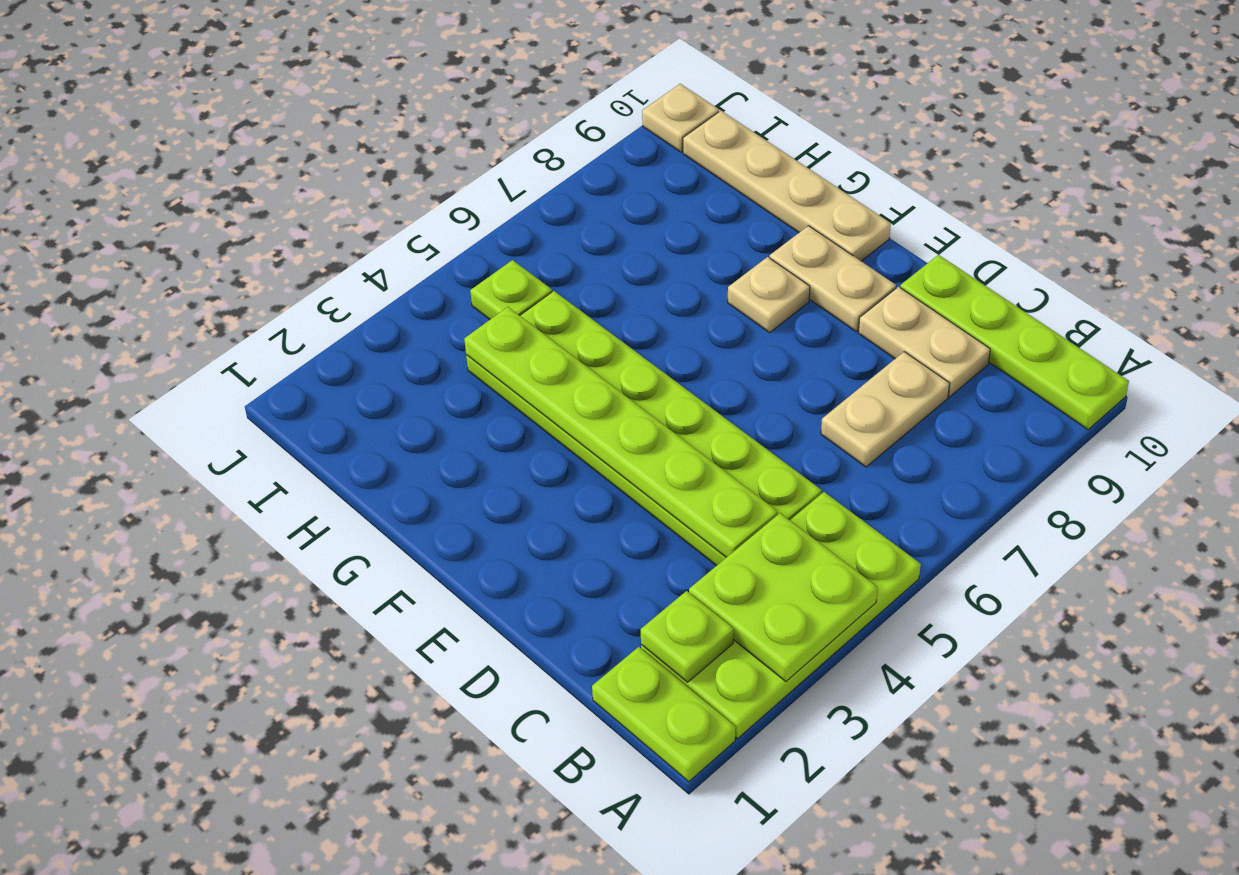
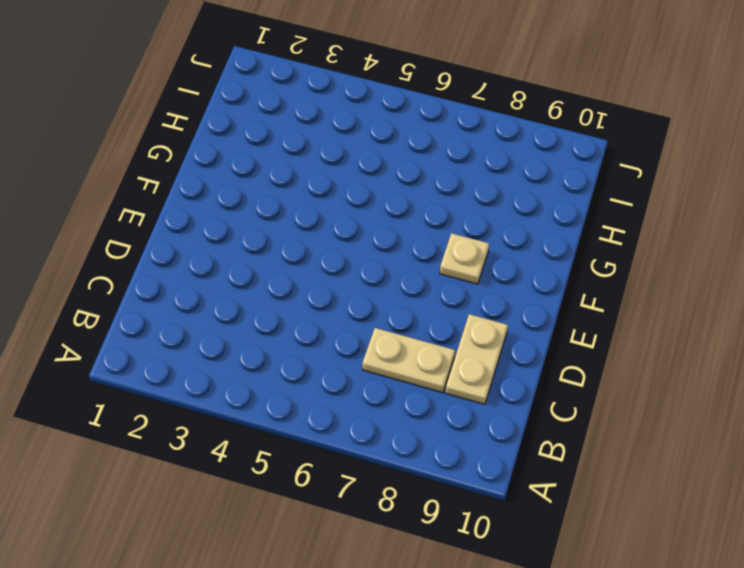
none -> lime 1x2 plate [592,647,736,782]
none -> lime 2x4 plate [641,492,921,739]
none -> lime 1x4 plate [900,255,1129,430]

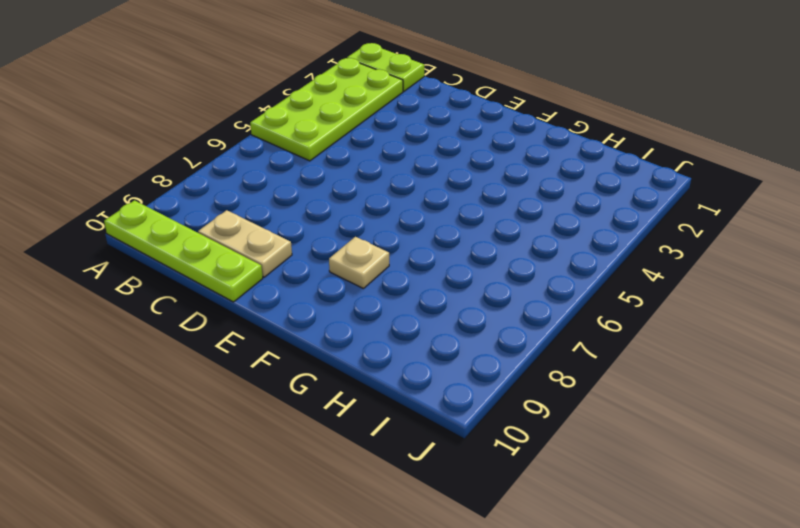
none -> lime 2x6 plate [466,291,822,566]
none -> tan 1x2 plate [821,352,950,467]
none -> tan 1x2 plate [770,226,896,332]

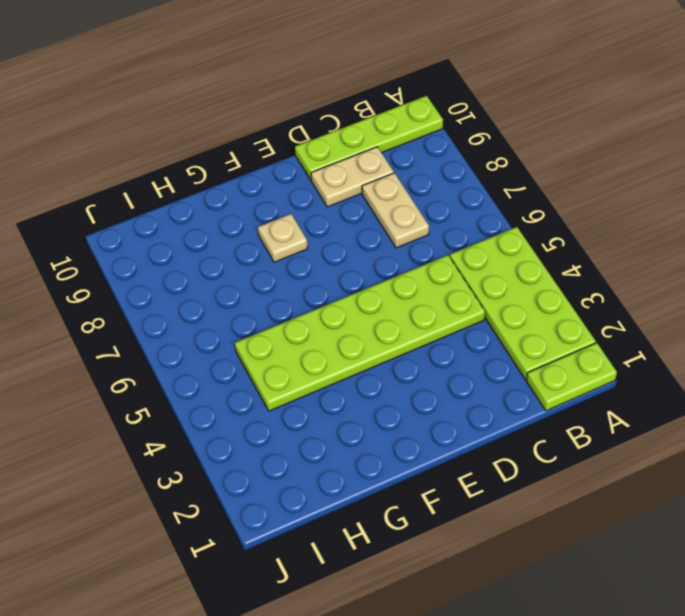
none -> tan 1x2 plate [770,226,896,332]
none -> tan 1x4 plate [683,111,891,261]
none -> lime 1x1 plate [470,260,552,319]

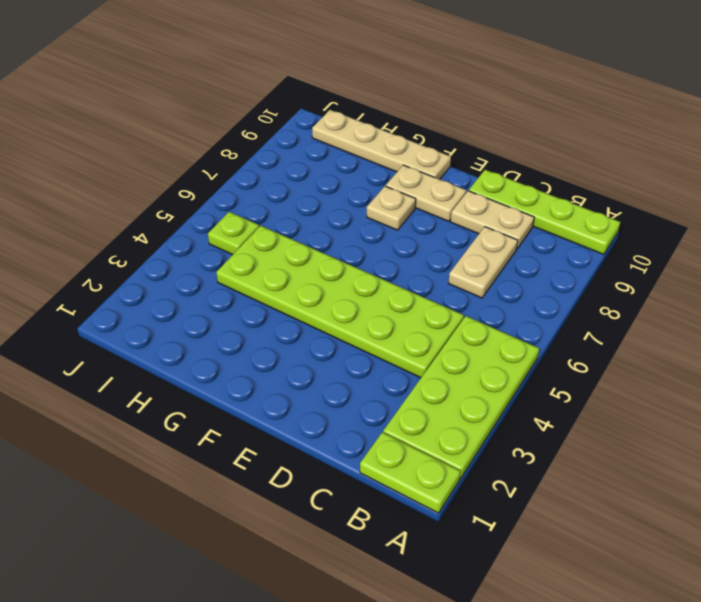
none -> tan 1x1 plate [642,84,719,152]
none -> lime 2x2 plate [689,513,878,681]
none -> lime 1x1 plate [641,591,734,682]

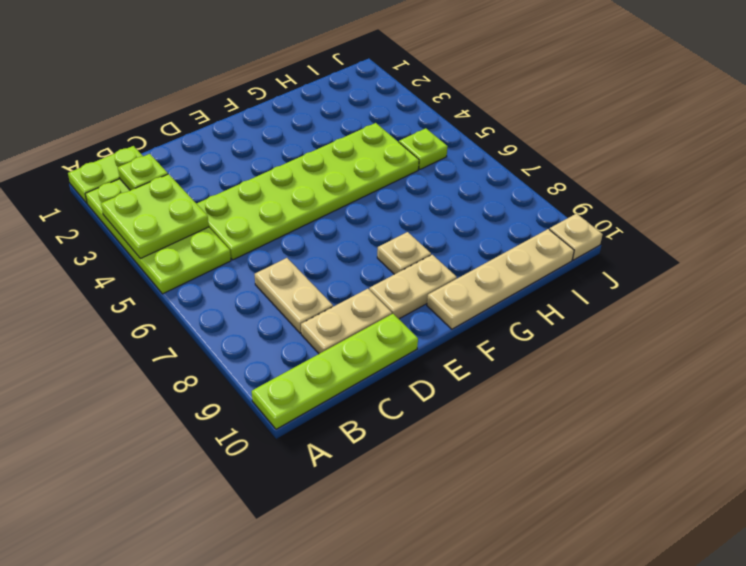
none -> lime 1x6 plate [464,307,778,557]

